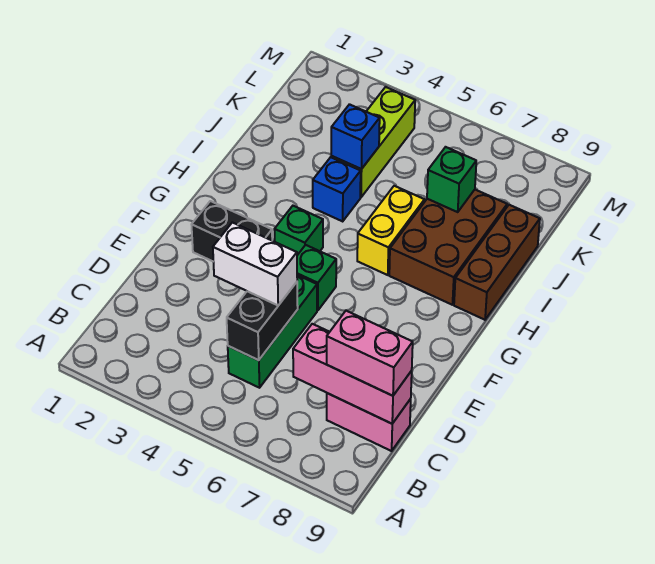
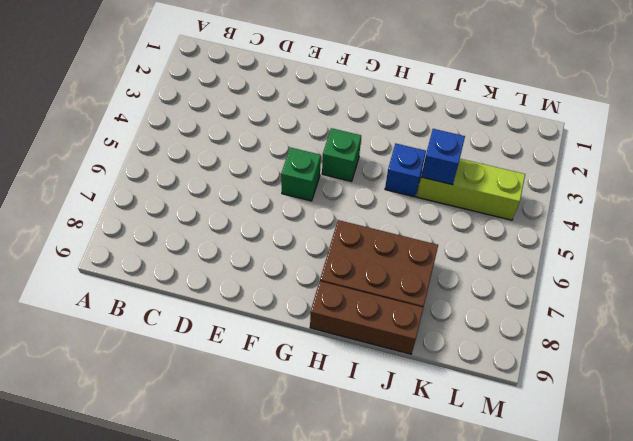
none -> green 1x3 brick [228,275,317,388]
none -> pink 1x2 brick [327,393,411,451]
none -> black 1x2 brick [192,201,272,261]

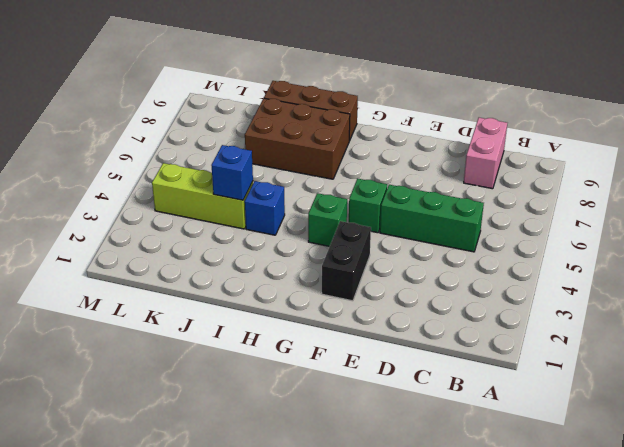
none -> yellow 1x2 brick [357,186,425,275]
none -> black 1x2 brick [227,282,298,360]
none -> pink 1x3 brick [293,324,412,424]

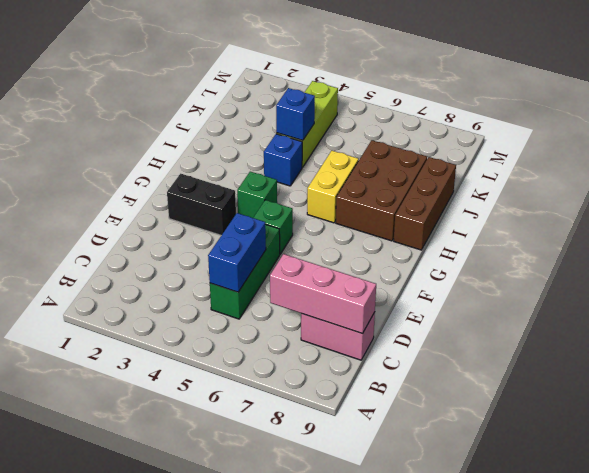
blue 1x2 brick [208,213,266,292] -> black 1x2 brick [227,282,298,360]
none -> green 1x1 brick [427,147,476,212]
none -> pink 1x2 brick [327,311,413,396]
none -> white 1x2 brick [213,222,297,305]

